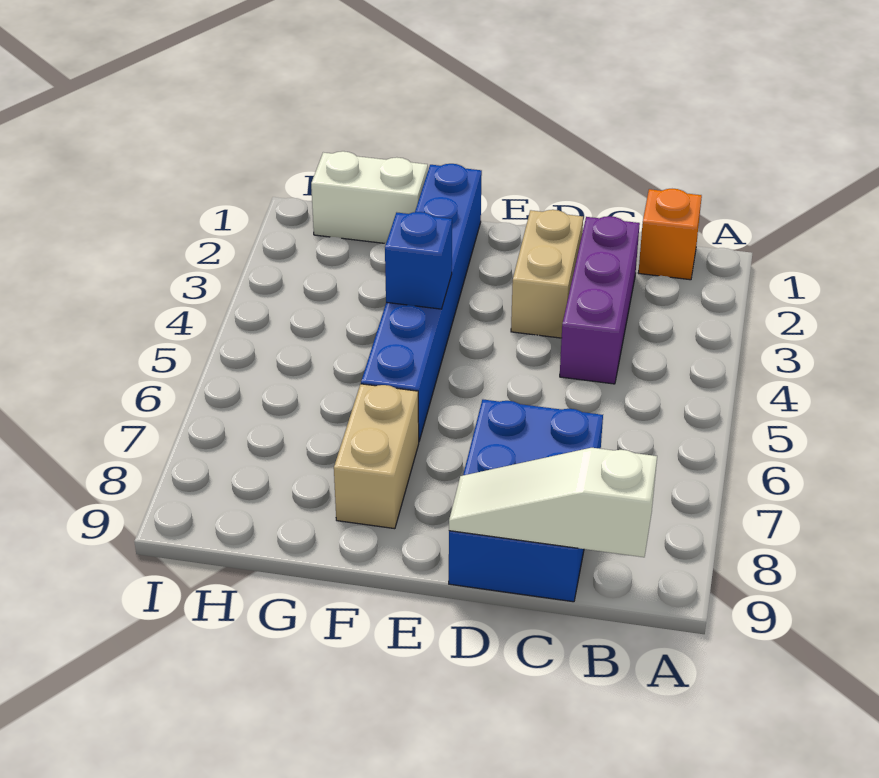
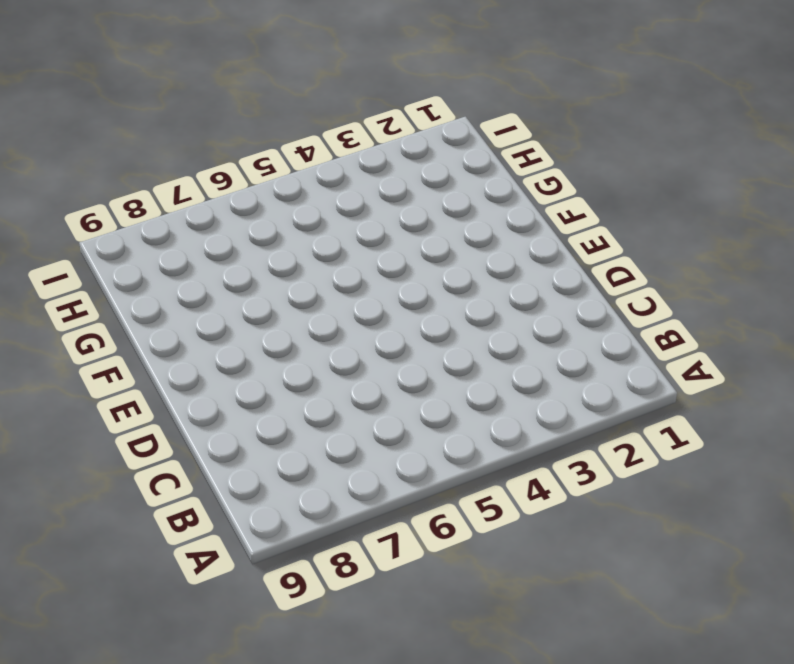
none -> orange 1x1 brick [638,189,702,280]
none -> purple 1x3 brick [560,216,640,384]

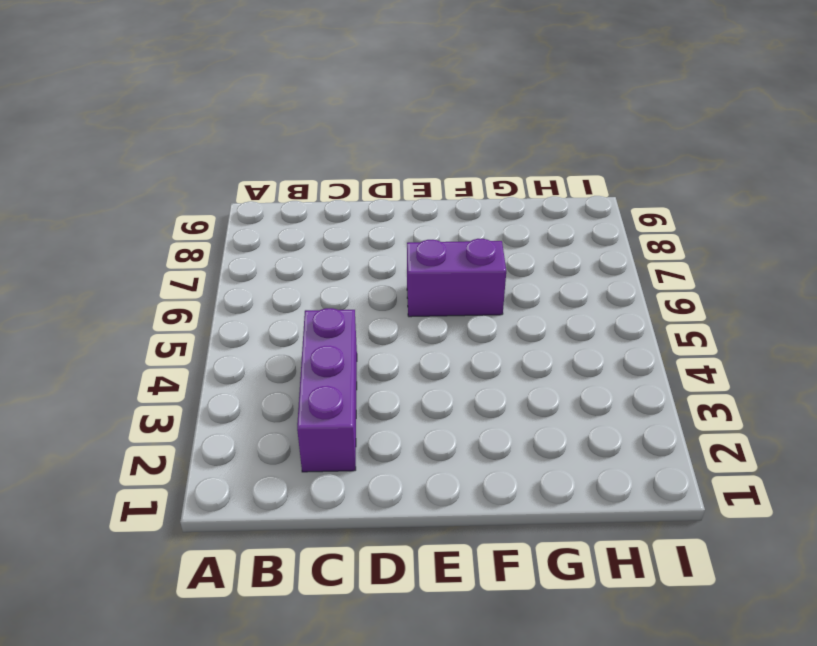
purple 1x2 brick [407,239,506,317] -> blue 1x6 brick [361,164,482,441]
none -> orange 1x1 brick [638,189,702,280]
none -> blue 2x3 brick [449,400,603,602]

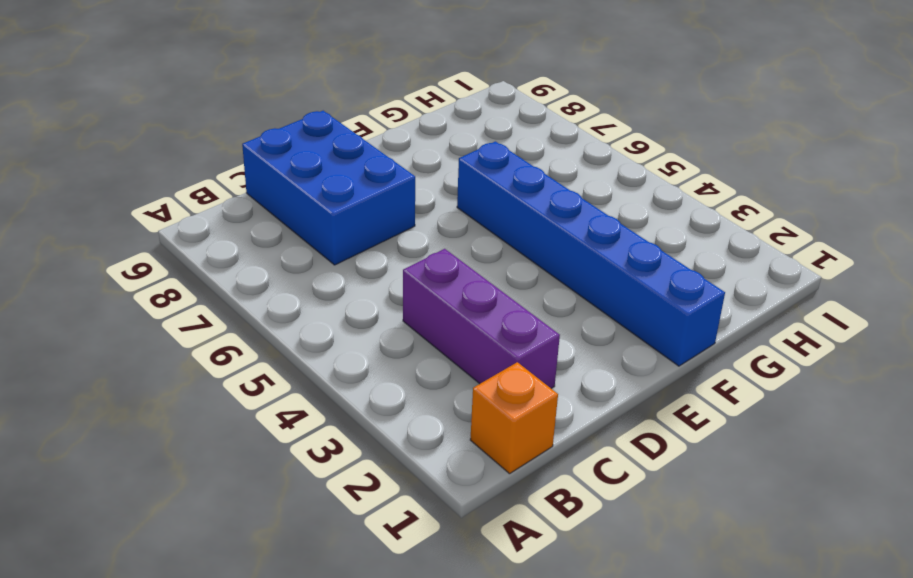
none -> tan 1x2 brick [511,210,583,338]
none -> tan 1x2 brick [334,384,419,529]

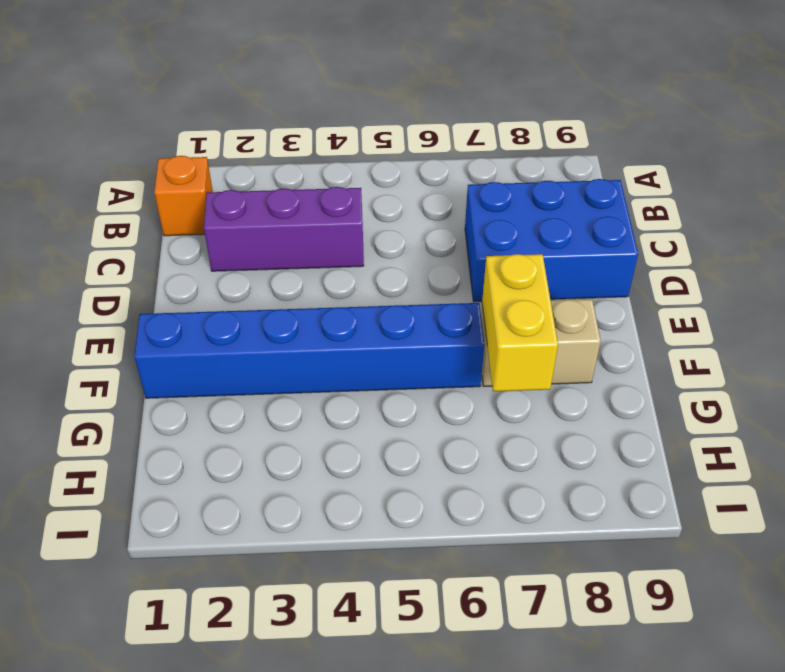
yellow 1x2 brick [482,254,558,392] -> none
none -> tan 1x2 brick [511,210,583,338]
none -> white 1x2 brick [311,151,428,243]

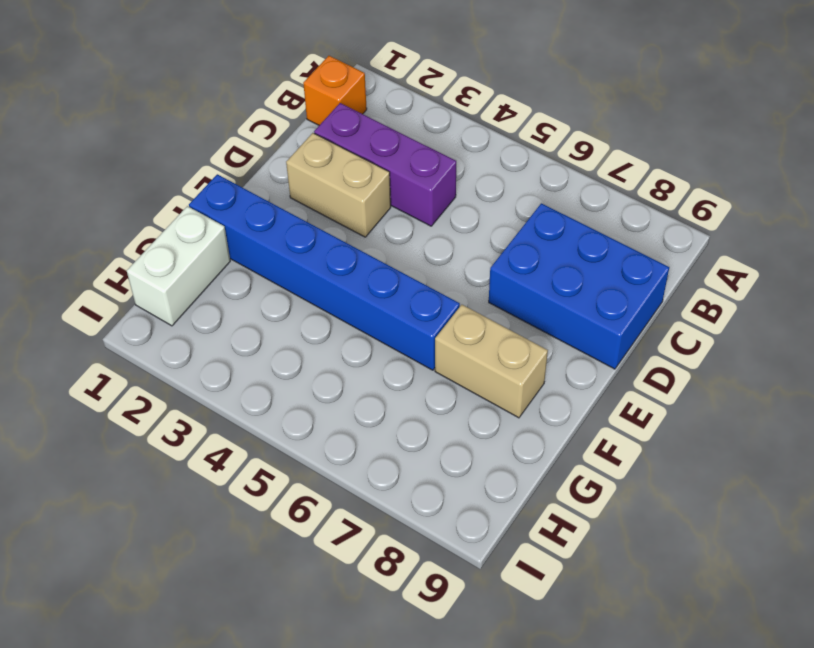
none -> white 1x3 slope [449,448,657,557]
none -> blue 1x1 brick [385,212,452,309]

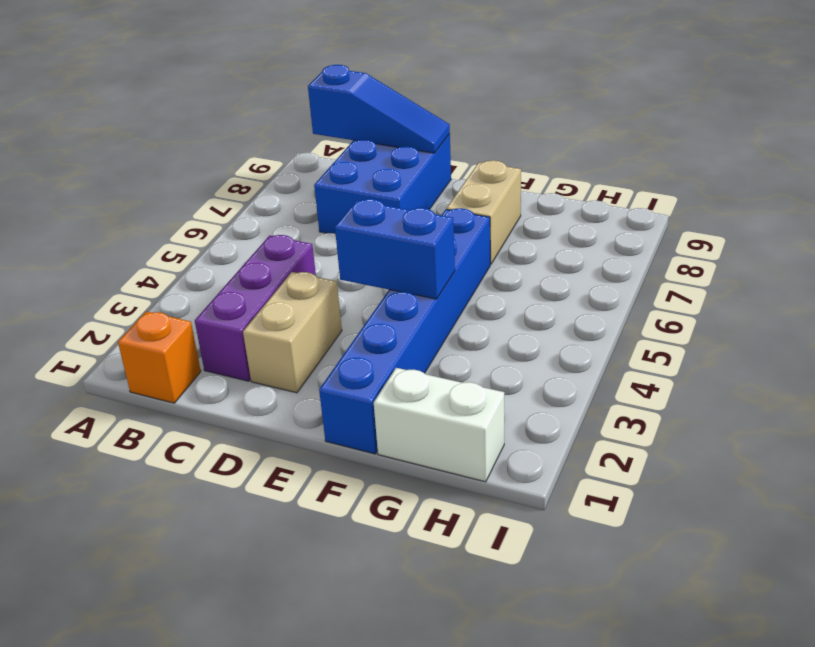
blue 1x3 slope [308,65,450,153] -> white 1x3 slope [449,448,657,557]
blue 1x2 brick [335,199,455,299] -> blue 1x1 brick [385,212,452,309]

